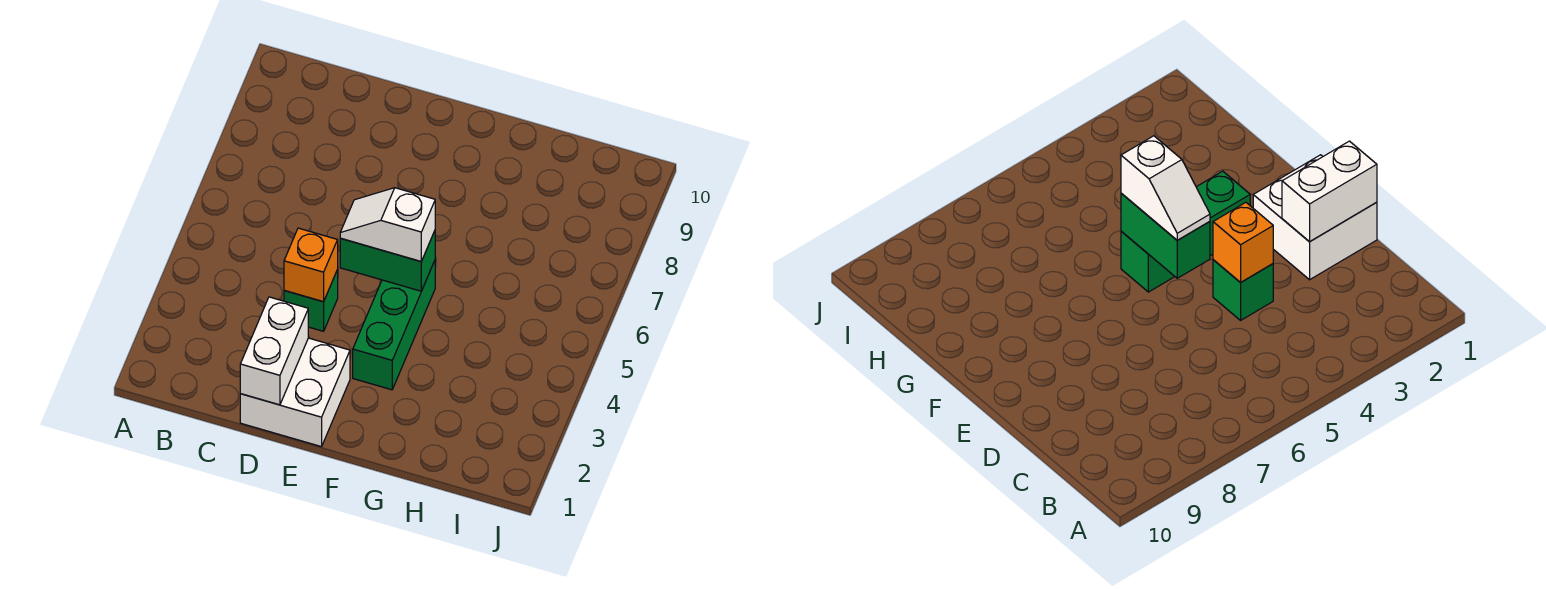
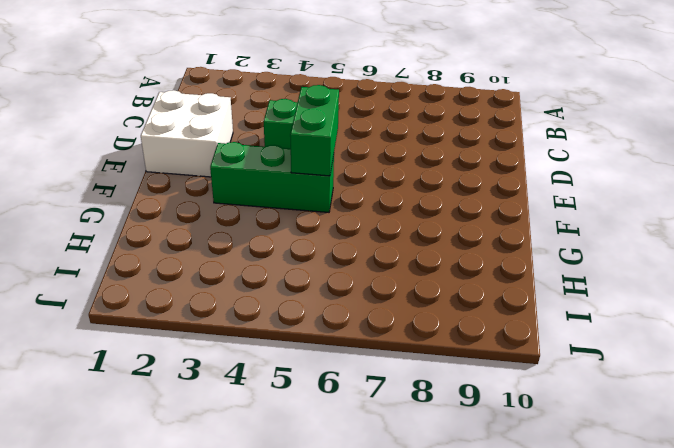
none -> white 1x2 brick [240,297,308,405]
none -> orange 1x1 brick [284,228,338,302]

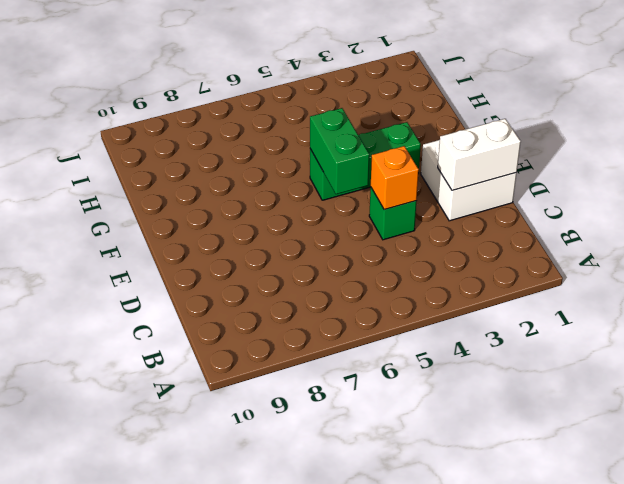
none -> white 1x2 slope [340,188,435,261]

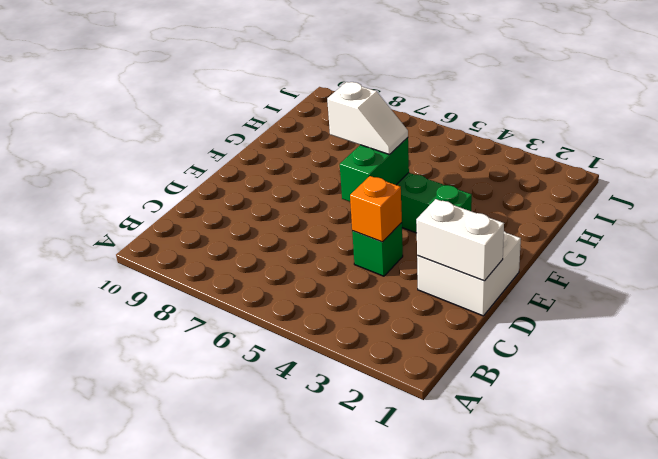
white 1x2 slope [327,82,408,155] -> white 1x2 slope turned to [340,188,435,261]

